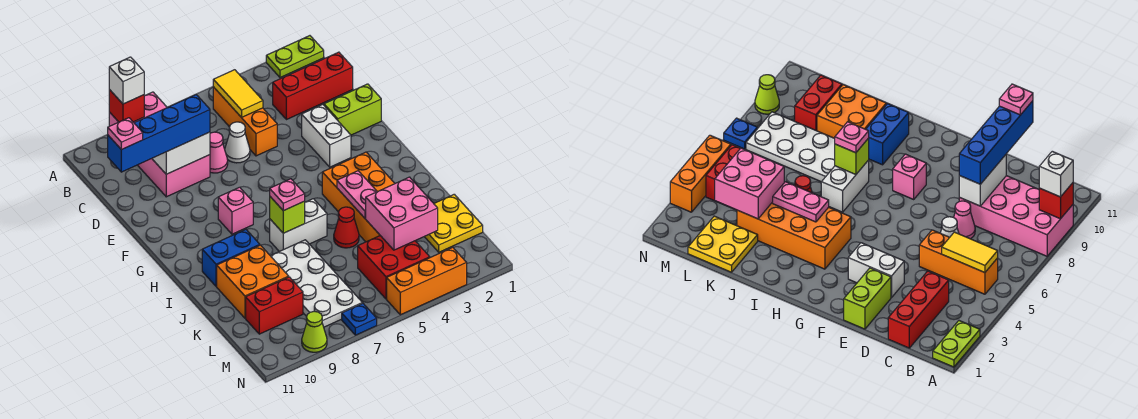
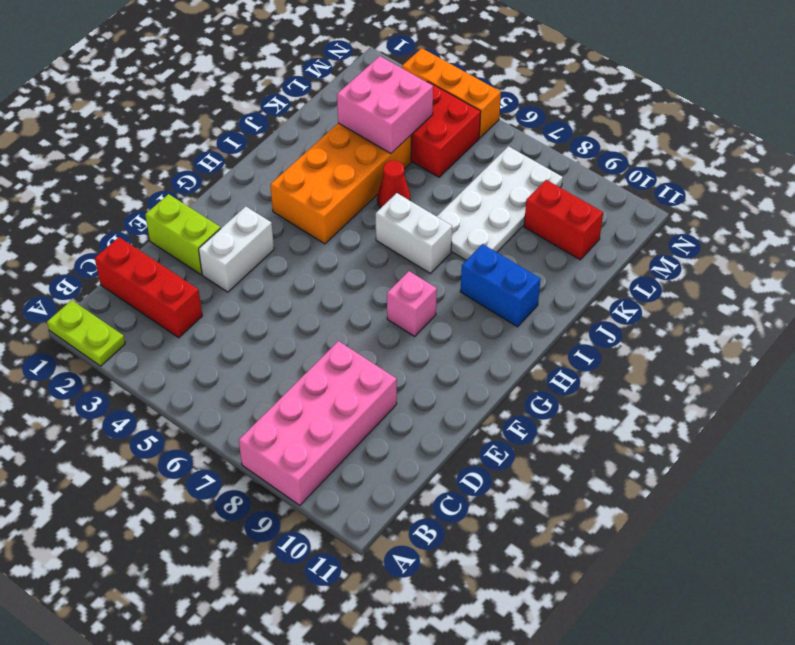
none -> orange 1x3 brick [213,87,277,156]
none -> white 1x1 cone [225,122,250,163]
none -> pink 1x1 cone [210,132,228,173]
none -> orange 2x2 brick [217,245,289,318]

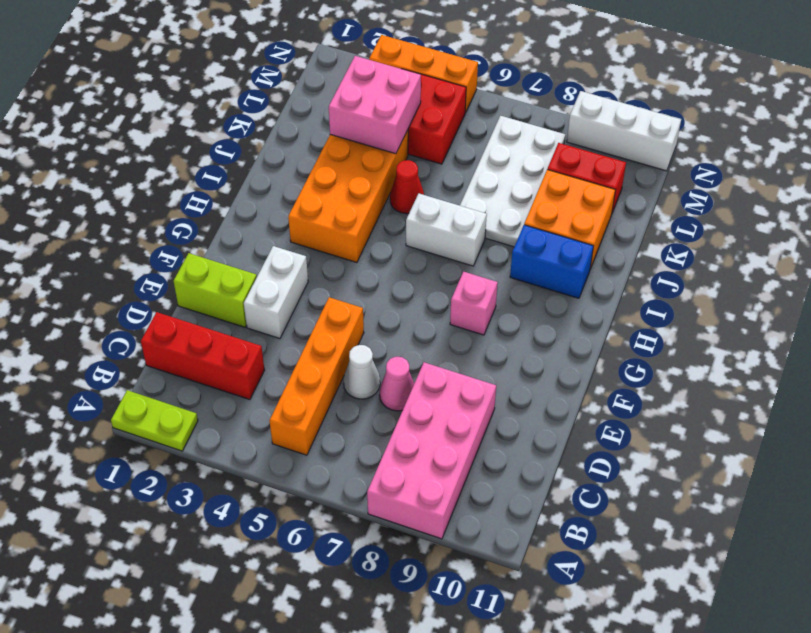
orange 1x4 brick [269,297,364,455] -> orange 1x3 brick [213,87,277,156]
white 1x3 brick [567,91,681,171] -> lime 1x1 cone [302,311,327,352]
none -> yellow 2x2 plate [424,194,483,252]
none -> blue 1x1 plate [342,303,377,335]
none -> red 1x1 brick [109,90,144,122]
none -> yellow 1x2 tile [213,70,263,118]

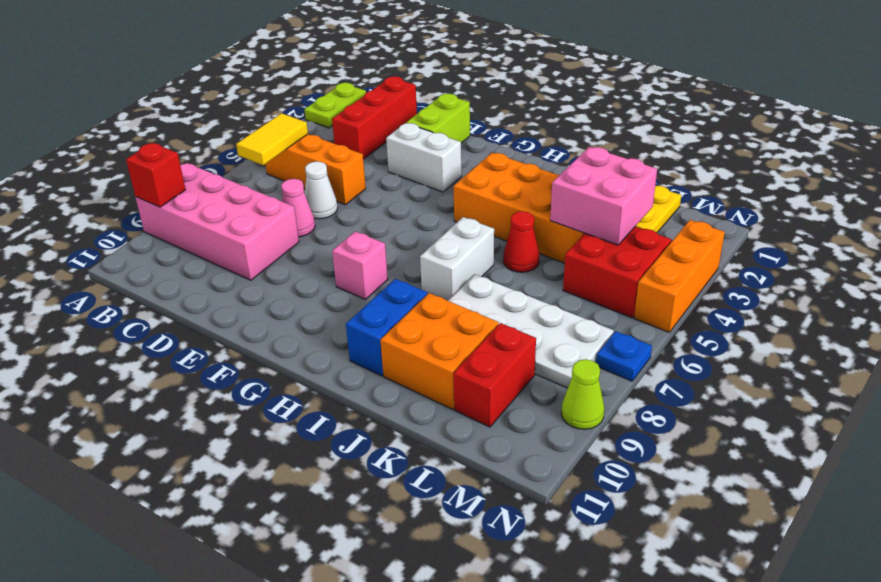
yellow 1x2 tile [236,113,308,165] -> yellow 1x2 tile turned to [213,70,263,118]
none -> white 1x2 brick [153,132,210,174]
none -> pink 1x2 plate [337,171,377,218]
none -> lime 1x1 brick [270,197,305,233]
none -> white 1x1 brick [109,57,144,104]

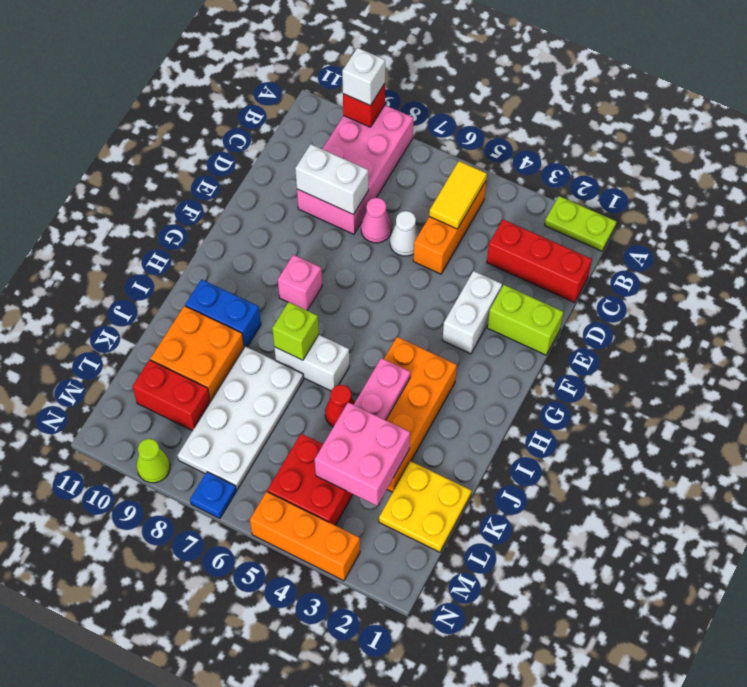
none -> blue 1x4 brick [108,95,210,172]
none -> pink 1x1 plate [270,179,305,211]
none -> pink 1x1 plate [108,118,143,150]

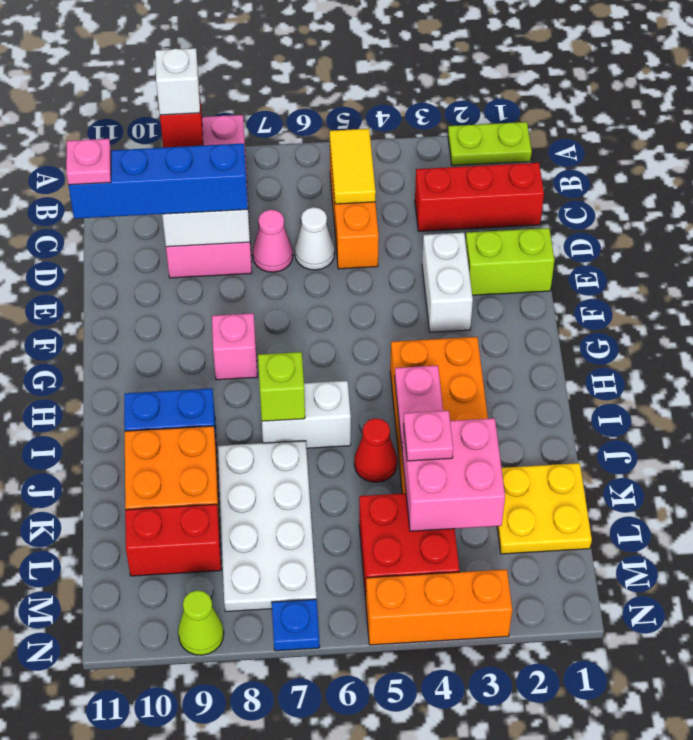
pink 1x1 plate [403,411,453,461] -> pink 1x1 plate moved to [270,179,305,211]

